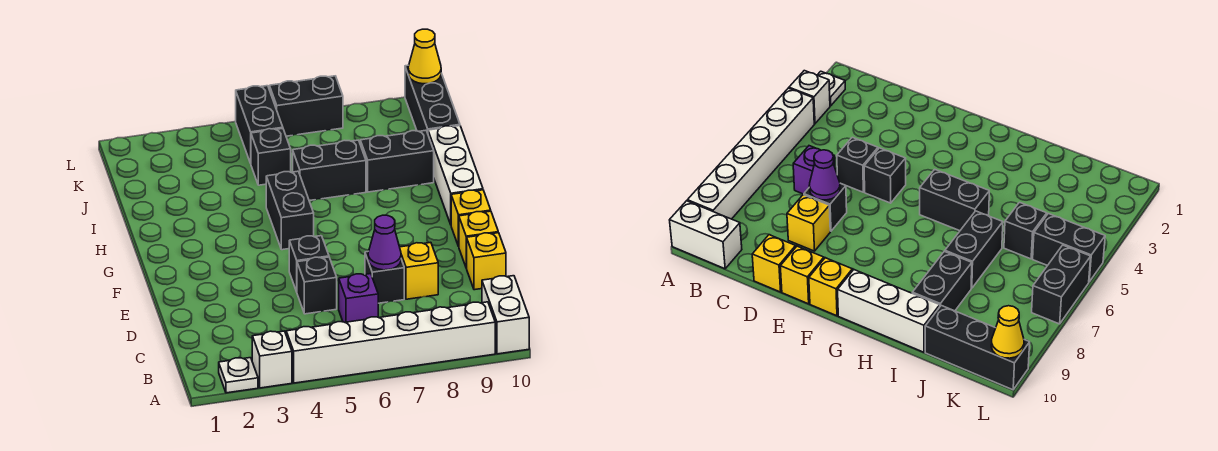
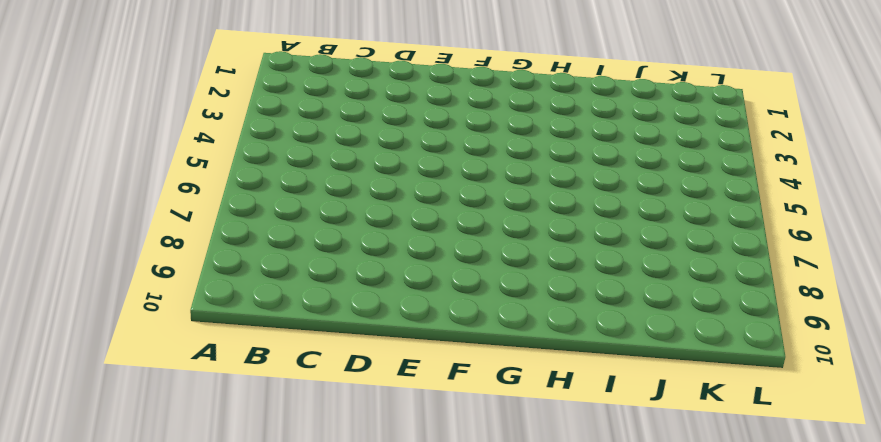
none -> white 1x1 plate [219,358,258,393]
none -> white 1x1 brick [252,331,292,388]
none -> white 1x6 brick [286,302,495,383]

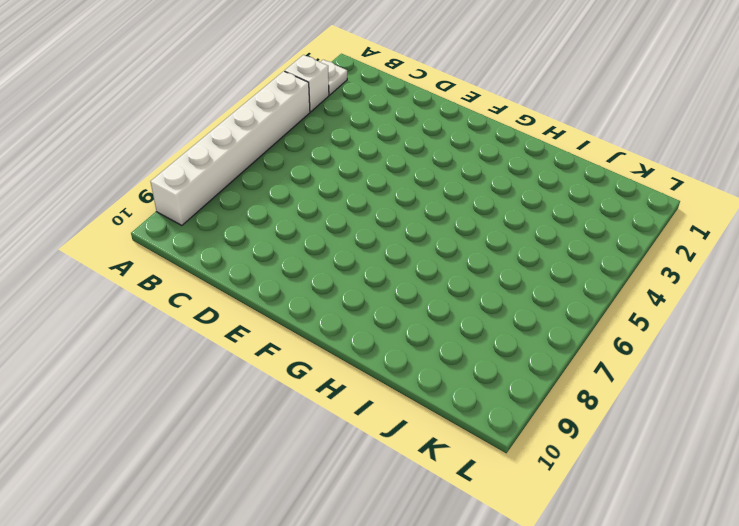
none -> white 1x2 brick [482,276,529,354]
none -> purple 1x1 brick [339,274,378,322]
none -> black 1x1 brick [297,257,337,314]

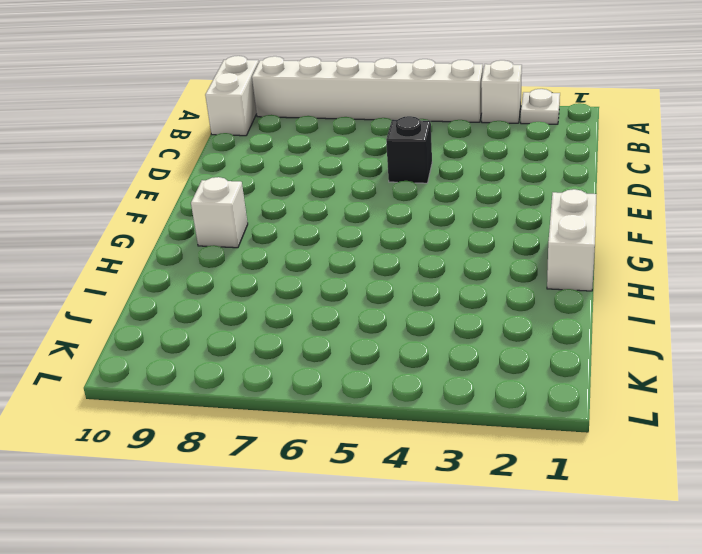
white 1x2 brick [547,189,596,291] -> none
white 1x1 brick [191,177,248,248] -> none
none -> purple 1x1 brick [339,274,378,322]
none -> black 1x1 brick [365,251,404,303]
none -> yellow 1x1 brick [400,242,438,299]

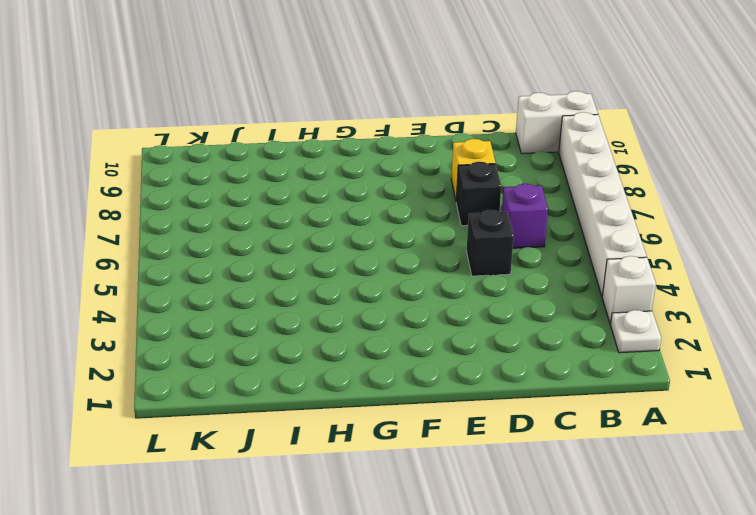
none -> yellow 1x1 brick [467,233,506,290]
none -> black 1x1 brick [289,236,329,292]
none -> yellow 1x1 brick [459,211,498,268]

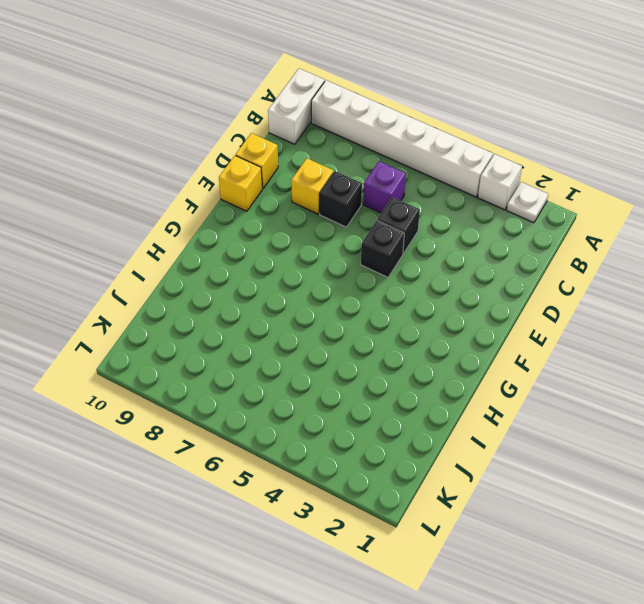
none -> yellow 1x1 brick [451,190,491,246]
none -> black 1x2 brick [266,171,314,250]
none -> white 1x3 brick [428,126,483,224]

